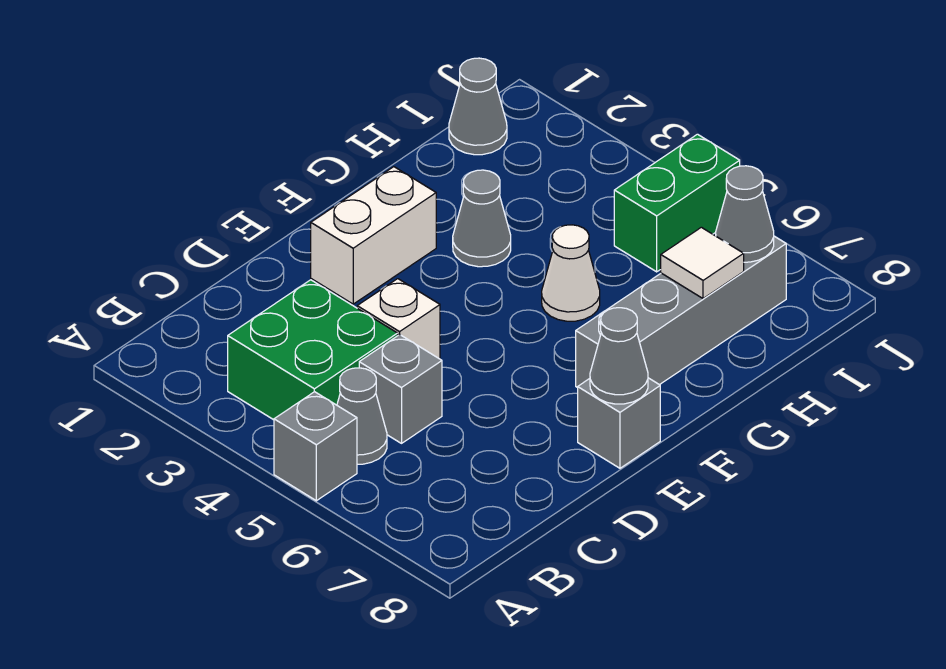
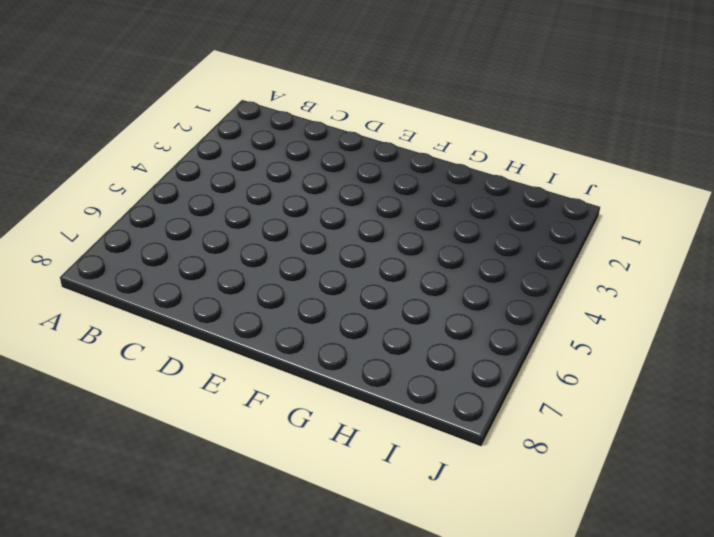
none -> grey 1x1 brick [274,392,357,501]
none -> green 2x2 brick [228,280,398,420]
none -> grey 1x1 cone [337,368,387,464]

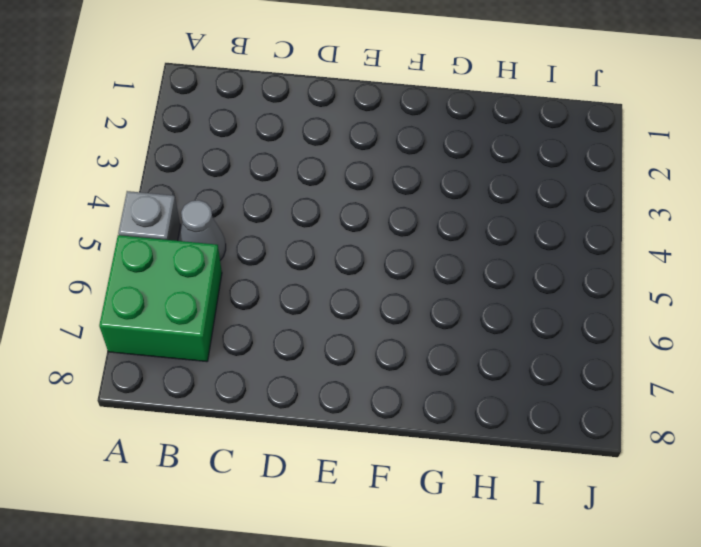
green 2x2 brick [99,235,222,362] -> green 2x2 brick moved to [228,280,398,420]
none -> grey 1x1 brick [359,335,442,443]
none -> white 1x1 brick [357,279,440,359]
none -> white 1x2 brick [311,167,436,304]

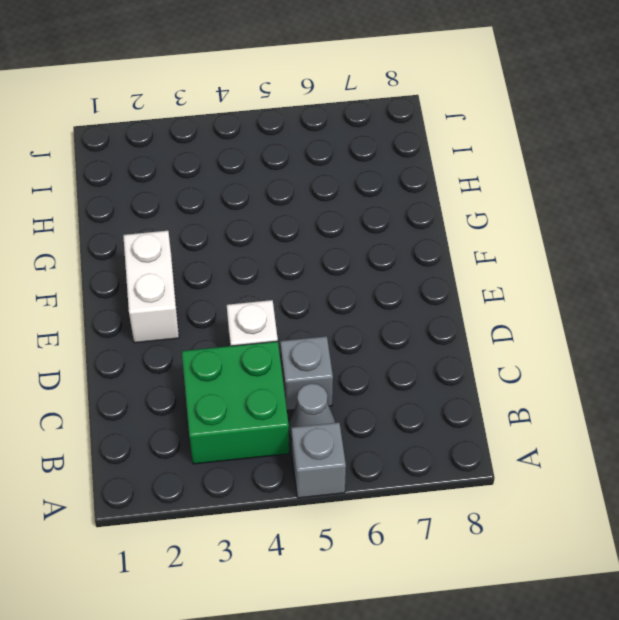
none -> grey 1x1 brick [578,378,660,468]
none -> grey 1x4 brick [576,236,786,388]
none -> grey 1x1 cone [453,170,511,267]

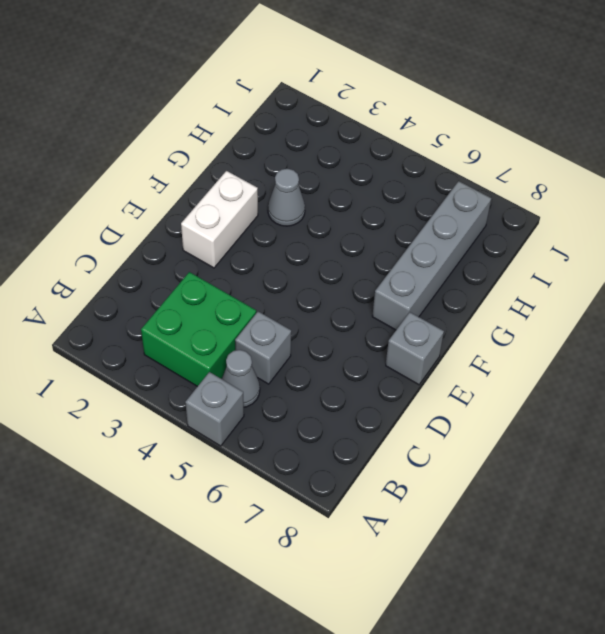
none -> white 1x1 brick [357,279,440,359]
none -> white 1x1 cone [542,225,600,321]
none -> grey 1x1 cone [449,58,507,155]

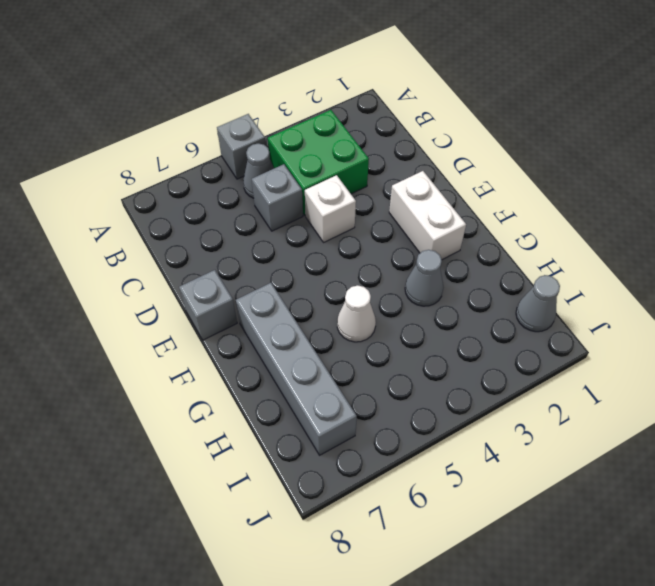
none -> green 1x2 brick [614,134,740,272]
none -> grey 1x1 cone [590,308,648,404]
none -> white 1x1 tile [661,227,744,299]

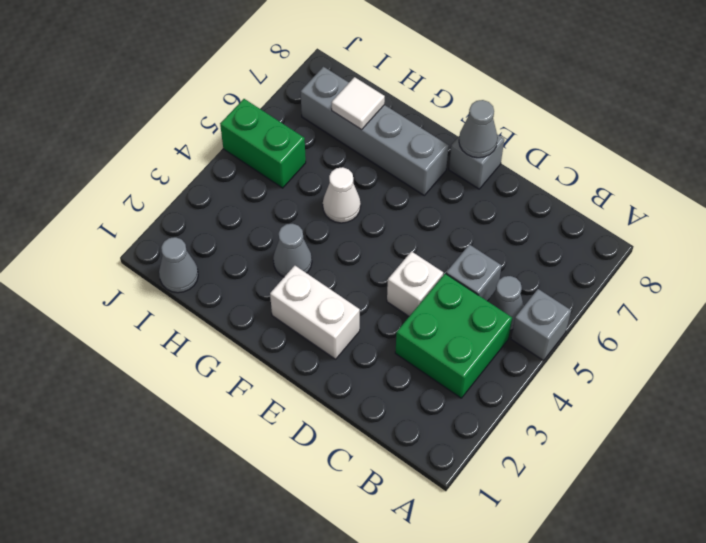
none -> grey 1x1 cone [716,166,774,262]

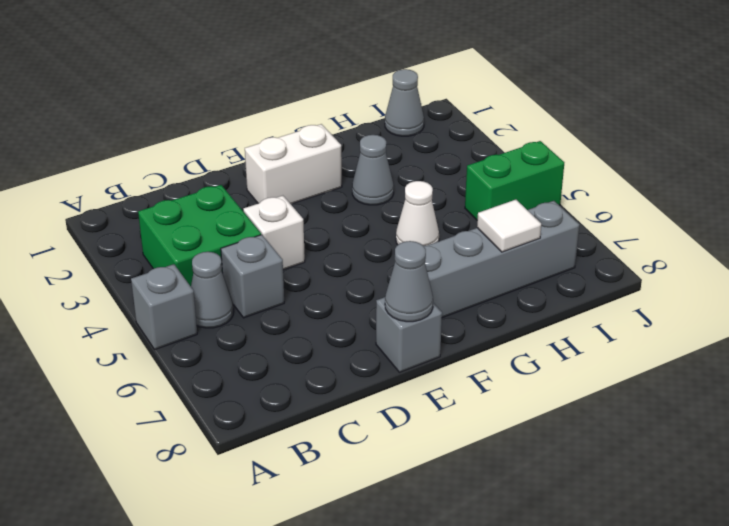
none -> grey 1x1 cone [716,166,774,262]

